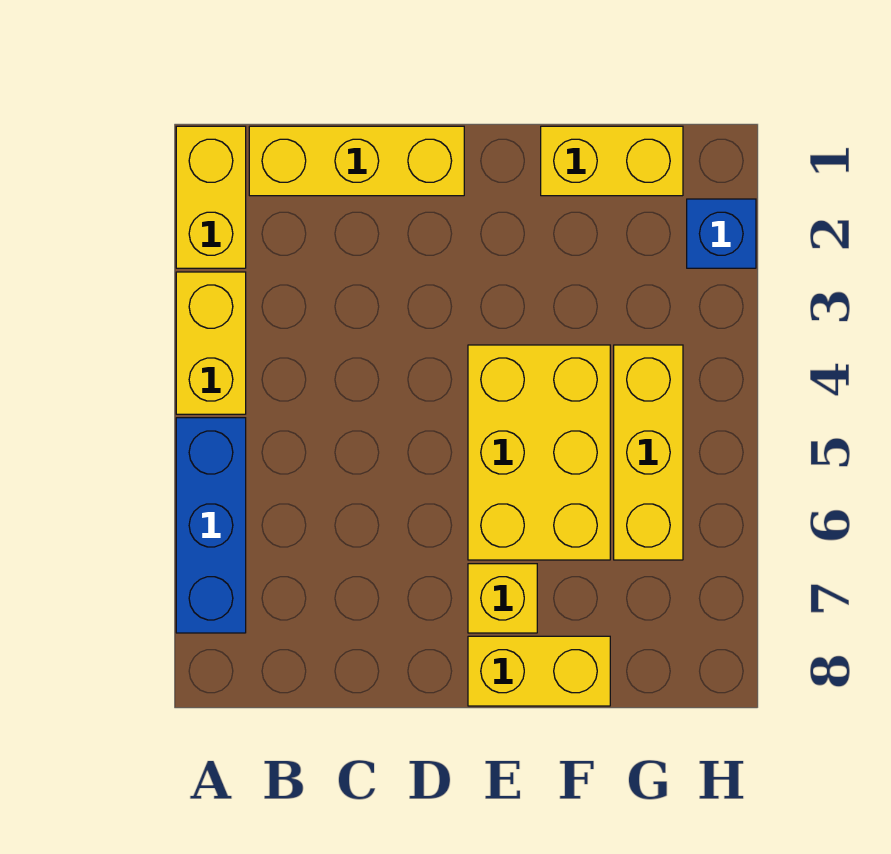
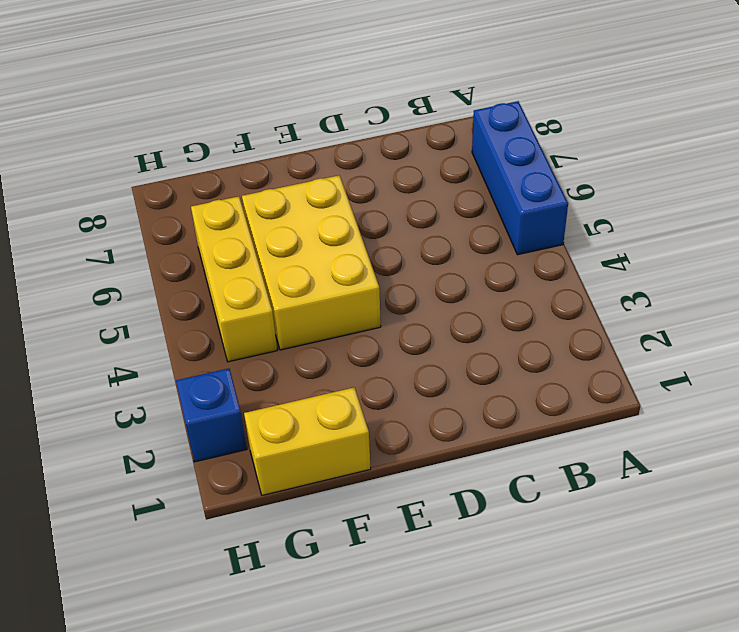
none -> yellow 1x2 brick [176,126,246,268]
none -> yellow 1x2 brick [176,272,246,414]

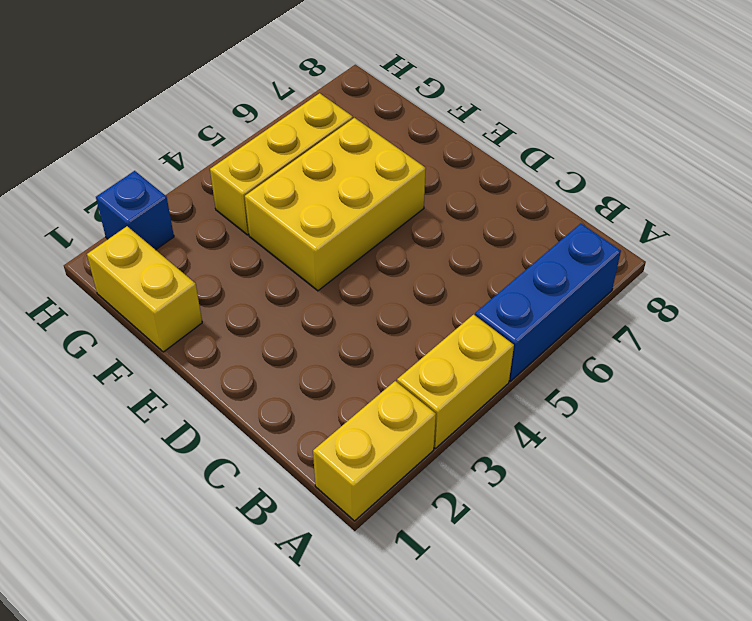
none -> yellow 1x3 brick [249,126,464,196]
none -> yellow 1x1 brick [468,564,537,633]

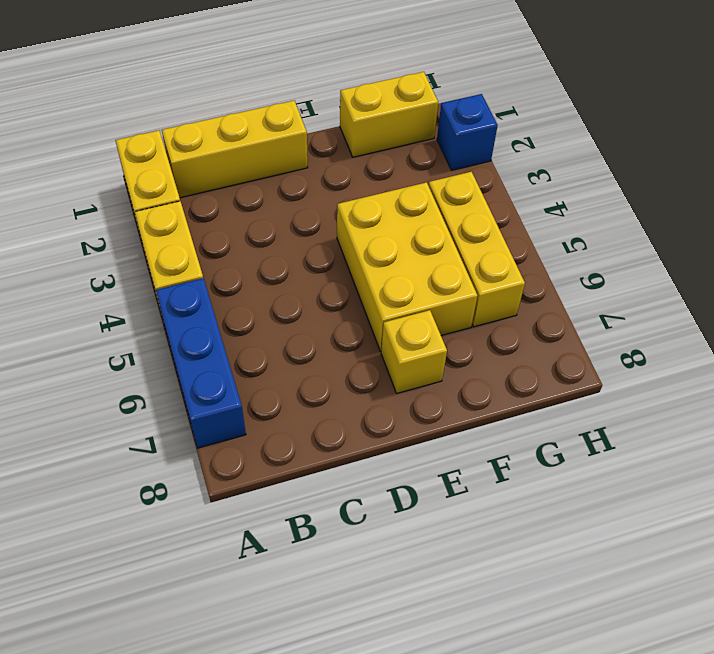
none -> yellow 1x2 brick [468,636,610,706]

